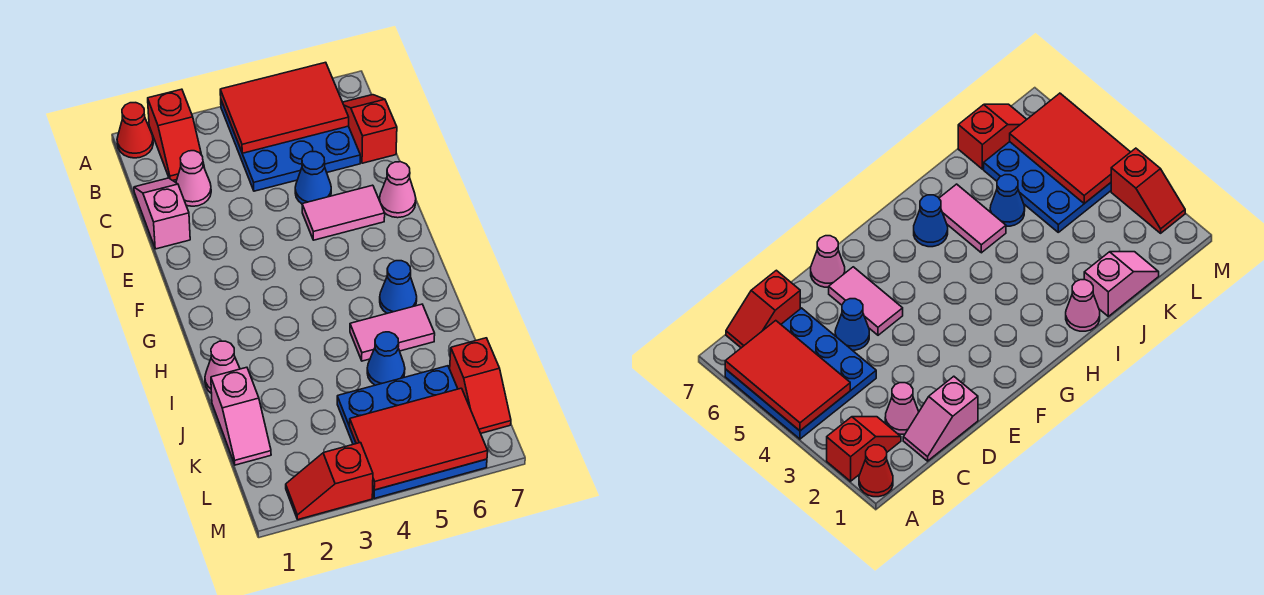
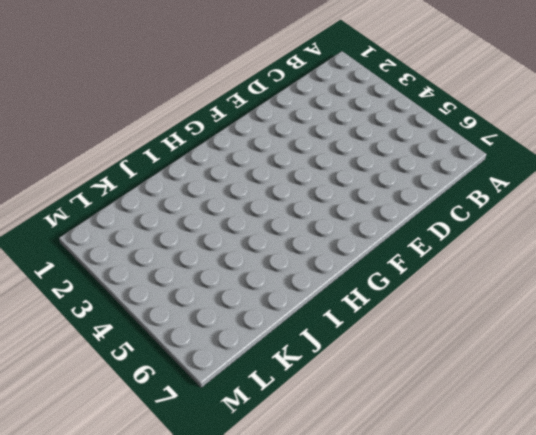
none -> red 1x1 cone [117,103,153,158]
none -> red 1x2 slope [148,89,204,181]
none -> blue 3x3 plate [221,101,360,191]

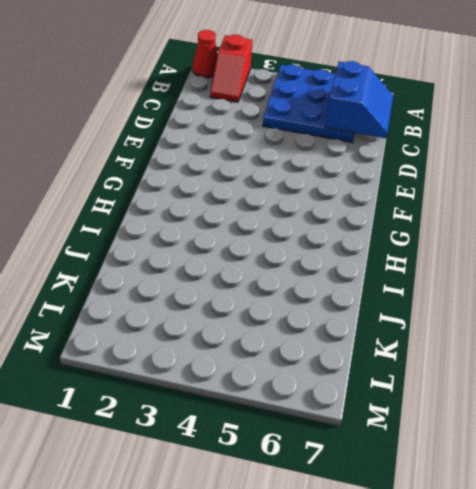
blue 2x2 slope [325,61,393,138] -> red 2x3 tile [220,62,349,153]
none -> red 1x2 slope [343,95,397,163]
none -> pink 1x2 slope [134,178,190,249]
none -> pink 1x1 cone [176,151,211,206]

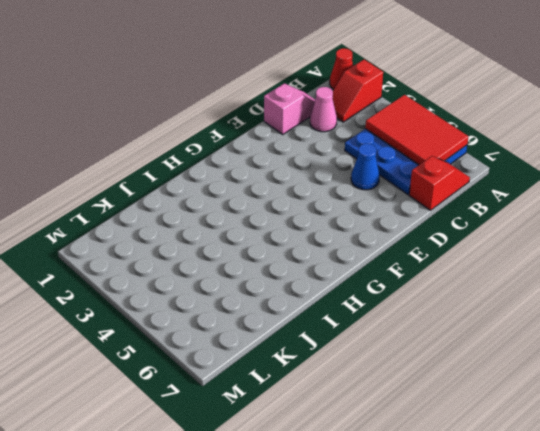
none -> pink 1x2 tile [302,185,385,240]
none -> pink 1x1 cone [379,162,416,218]
none -> blue 1x1 cone [380,261,417,313]

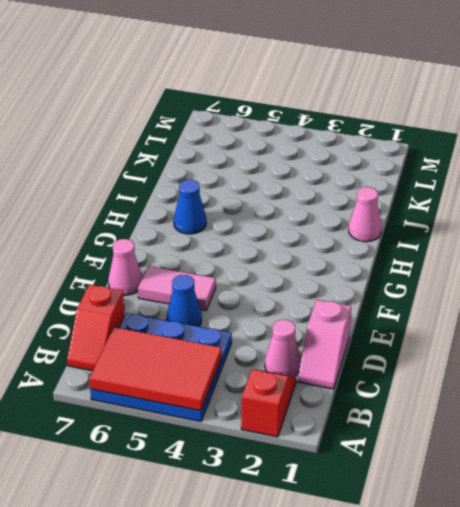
none -> red 1x1 cone [117,103,153,158]
none -> pink 1x2 tile [350,304,435,361]
none -> pink 1x2 slope [211,367,271,465]

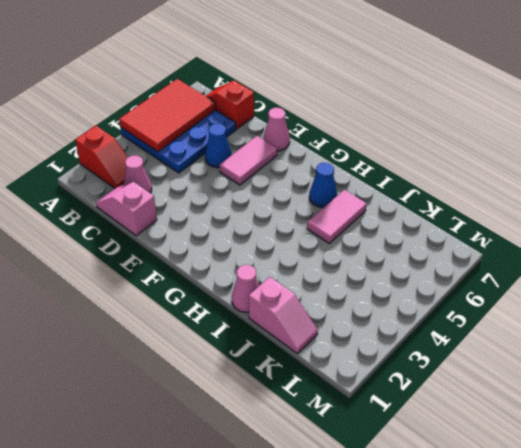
none -> red 1x1 cone [117,103,153,158]
none -> blue 1x1 cone [367,332,405,385]
none -> blue 3x3 plate [337,366,487,498]

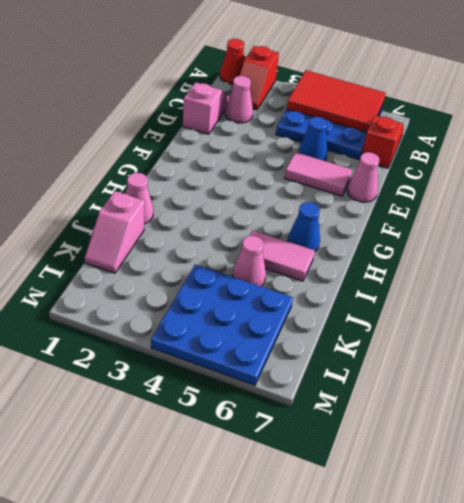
pink 1x1 cone [232,236,266,286] -> blue 1x1 cone [367,332,405,385]
none -> red 1x2 slope [450,338,511,433]
none -> red 1x2 slope [286,443,373,520]
none -> red 2x3 tile [350,388,488,490]

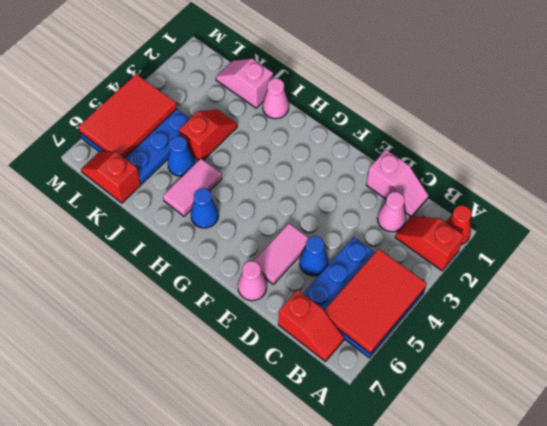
red 1x2 slope [179,109,237,160] -> red 1x2 slope moved to [286,443,373,520]

